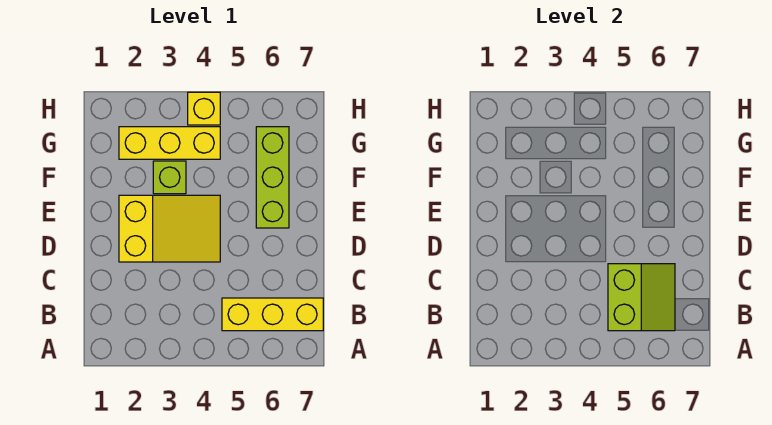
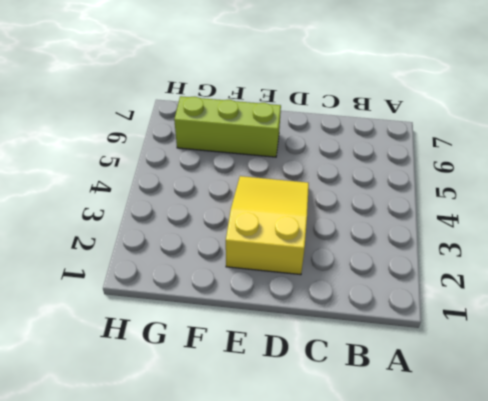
none -> yellow 1x3 brick [222,298,323,331]
none -> lime 1x1 brick [153,161,186,194]

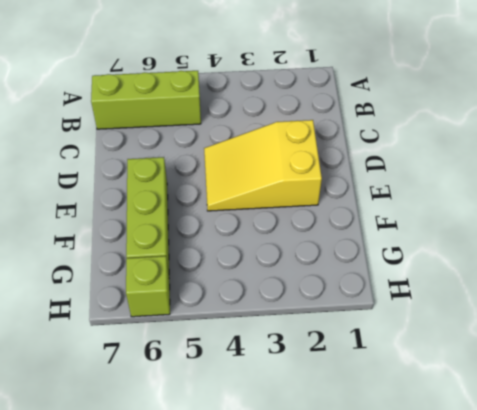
lime 1x3 brick [91,71,201,129] -> yellow 1x3 brick [222,298,323,331]
lime 1x1 brick [126,256,170,317] -> lime 1x1 brick moved to [153,161,186,194]
none -> yellow 1x3 brick [119,127,220,159]
none -> yellow 1x1 brick [188,92,220,125]

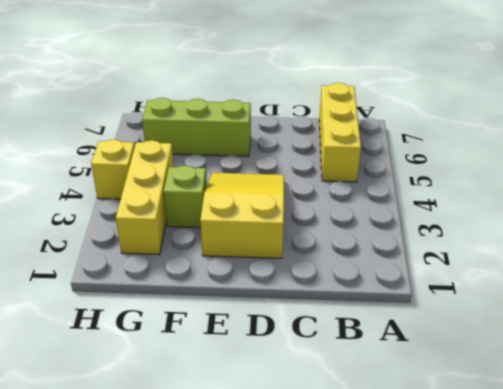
none -> lime 2x2 slope [608,264,675,331]

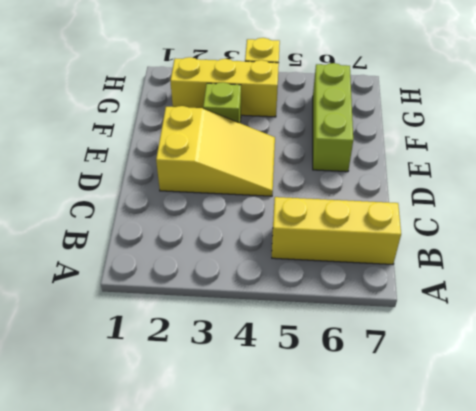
none -> lime 2x2 slope [608,264,675,331]

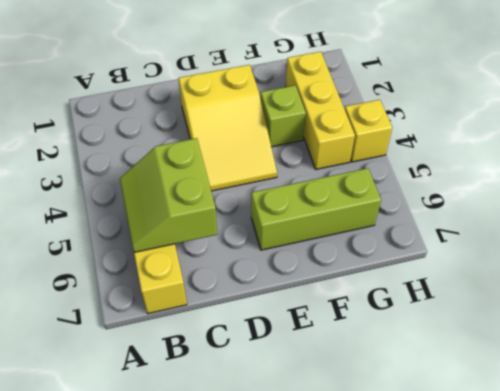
lime 2x2 slope [120,138,217,252] -> lime 2x2 slope turned to [608,264,675,331]

